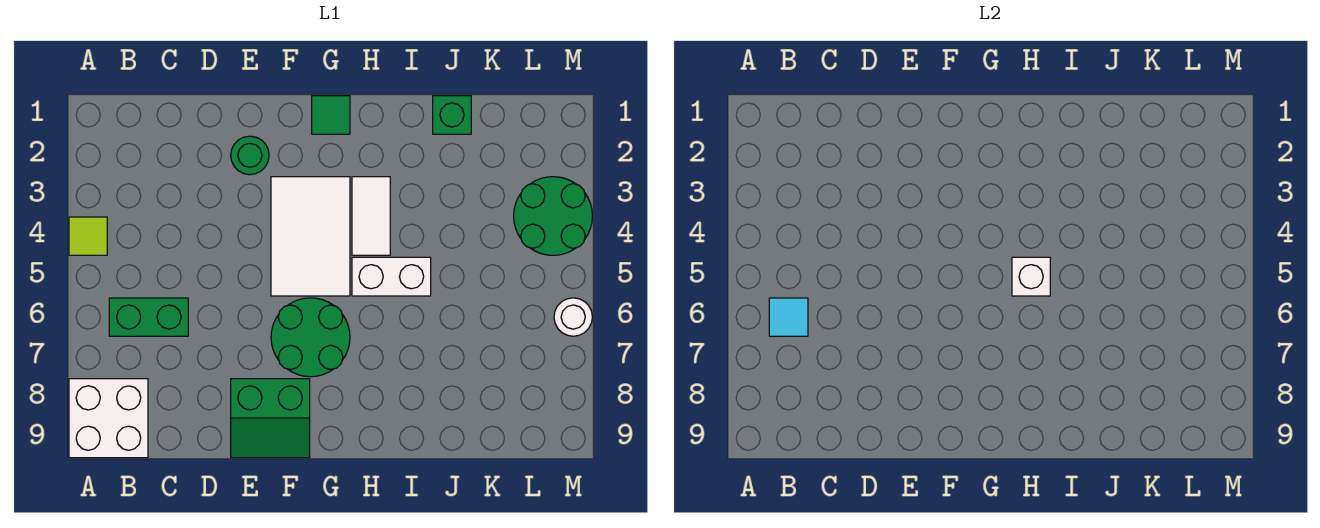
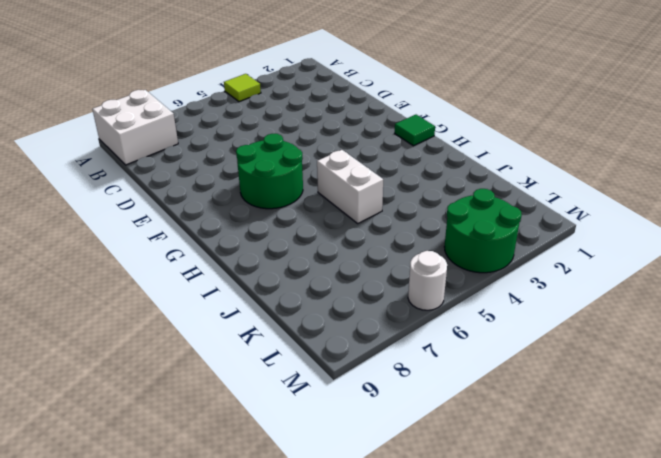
none -> green 1x2 brick [109,298,188,336]
none -> green 1x1 round brick [231,136,269,175]
none -> green 2x2 slope [231,379,310,458]

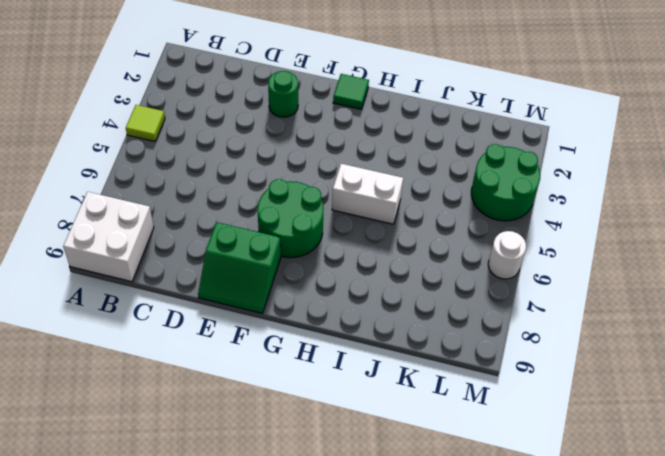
none -> green 1x2 brick [109,298,188,336]
none -> white 2x3 tile [271,177,350,296]
none -> white 1x2 tile [352,177,390,255]

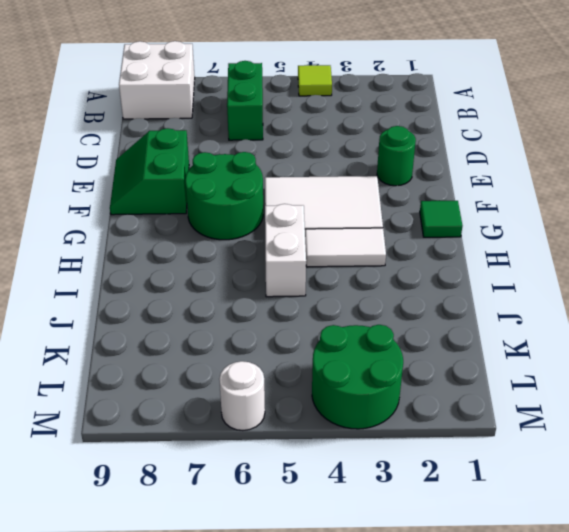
none -> green 1x1 brick [433,96,471,134]
none -> cyan 1x1 tile [769,298,808,336]
none -> white 1x1 brick [1012,257,1050,296]

